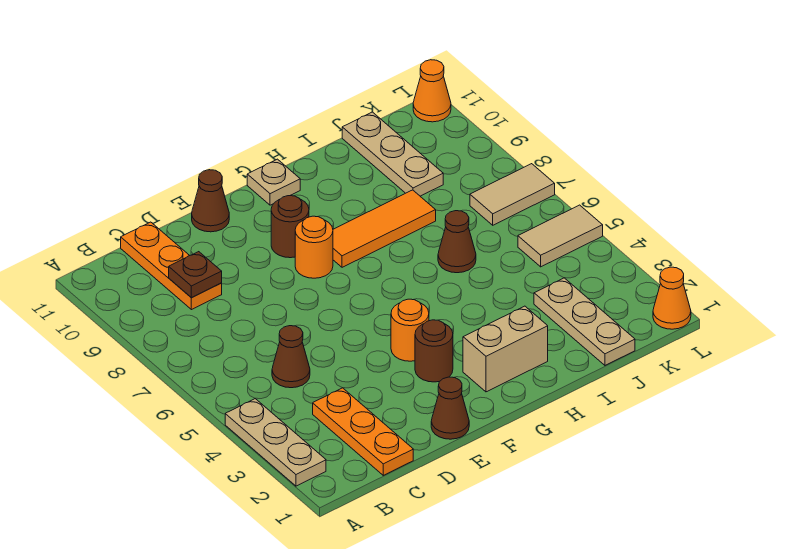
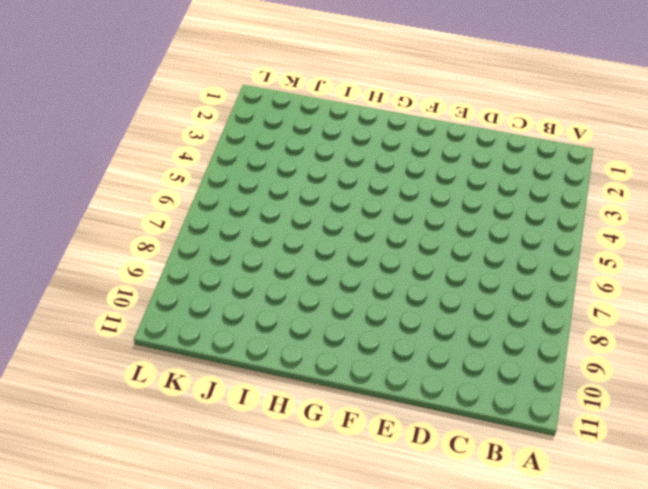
none -> tan 1x3 plate [225,399,326,486]
none -> orange 1x3 plate [313,388,413,475]
none -> brown 1x1 cone [272,326,310,388]

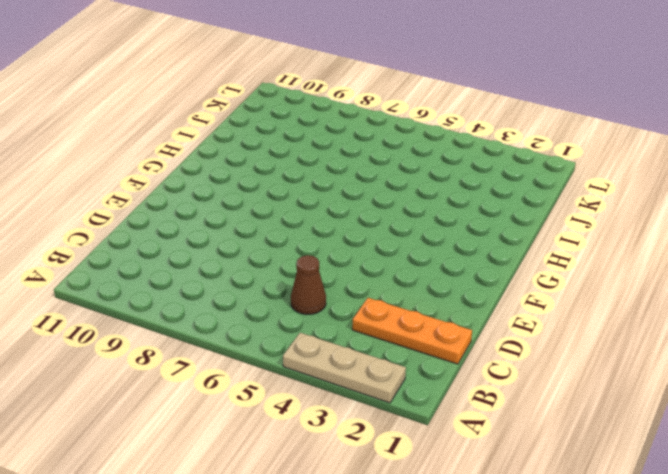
none -> orange 1x3 plate [121,222,222,310]
none -> brown 1x1 cone [431,377,469,439]
none -> brown 1x1 cone [192,170,229,232]

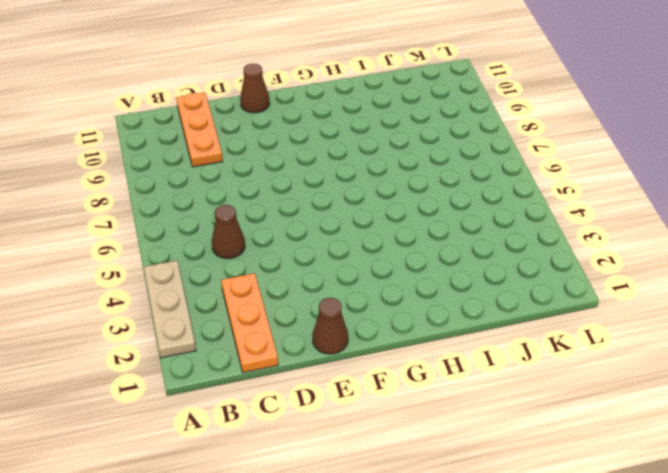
none -> brown 1x1 round brick [415,320,453,382]
none -> orange 1x1 round brick [391,299,429,361]
none -> orange 1x1 round brick [295,216,333,278]

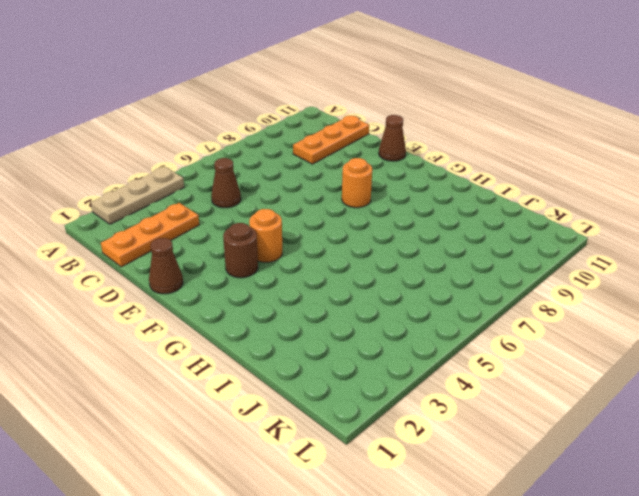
none -> brown 1x1 round brick [271,196,309,258]
none -> tan 1x2 brick [463,306,548,392]
none -> orange 1x3 tile [333,190,436,267]

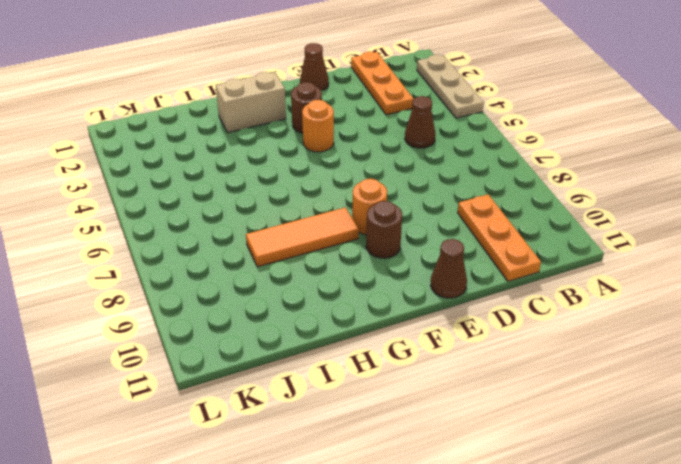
none -> tan 1x1 plate [247,159,300,205]
none -> brown 1x1 cone [438,211,476,273]
none -> tan 1x3 plate [534,278,635,365]

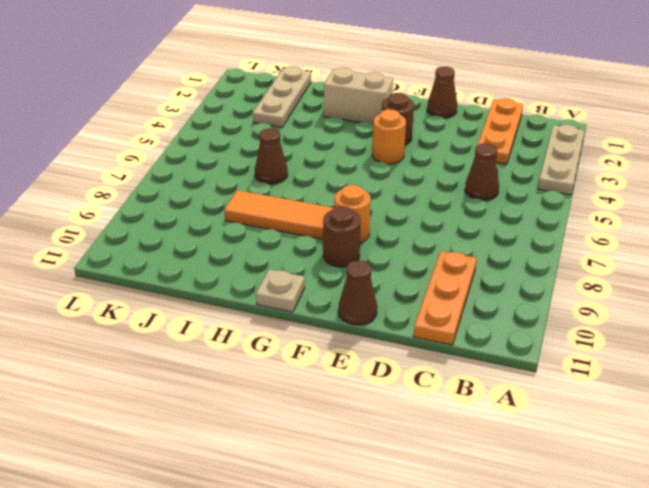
none -> tan 1x3 plate [342,112,443,196]
none -> tan 1x2 tile [518,205,603,267]
none -> tan 1x2 tile [470,164,555,225]

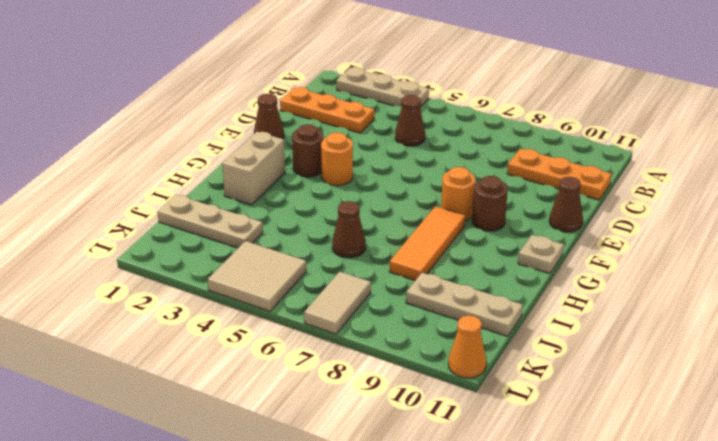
tan 2x2 tile [208,241,306,311] -> tan 1x2 tile [518,205,603,267]
none -> orange 1x1 cone [653,267,691,329]
none -> brown 1x1 plate [169,252,222,298]

